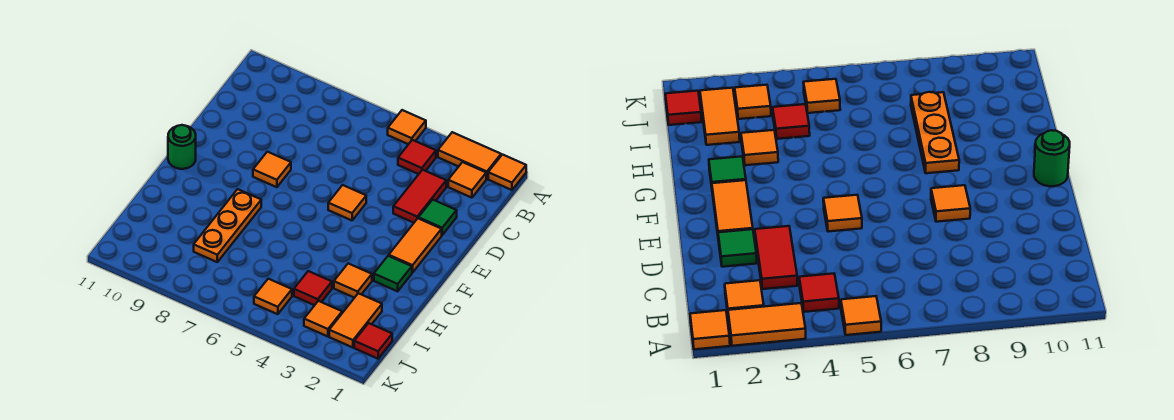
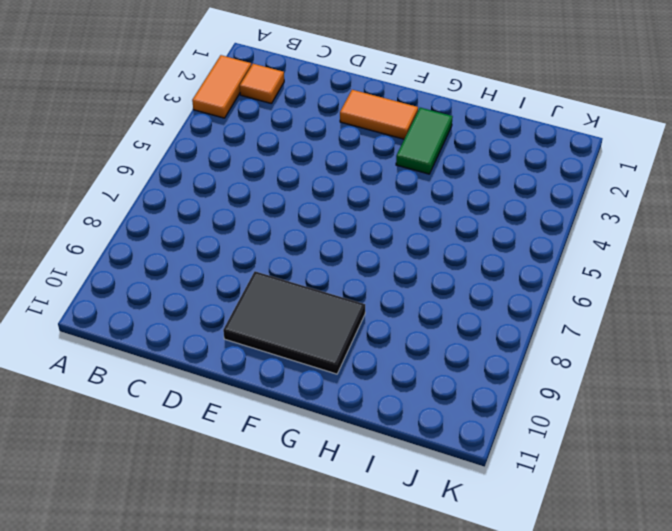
black 2x3 tile [223,271,365,374] -> none
green 1x2 tile [396,108,453,174] -> green 1x1 tile [374,256,412,291]
none -> orange 1x1 tile [488,155,526,190]
none -> orange 1x1 tile [388,110,426,144]
none -> red 1x1 tile [398,140,436,174]

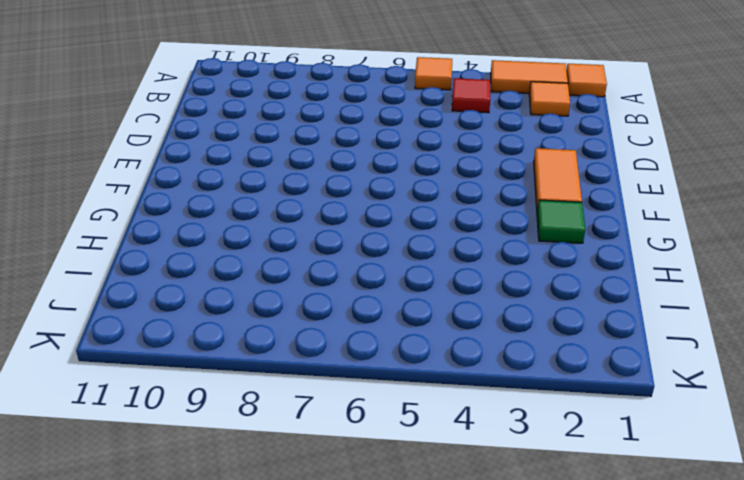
none -> red 1x2 tile [393,170,446,223]
none -> green 1x1 tile [418,200,457,235]
none -> orange 1x1 tile [328,185,366,220]

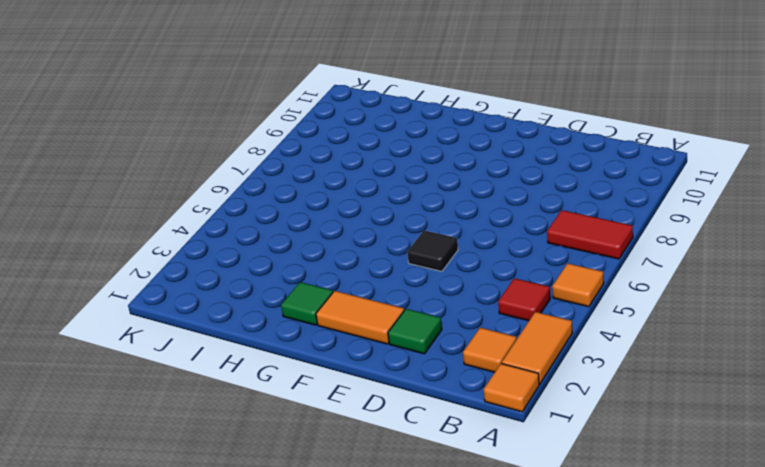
red 1x2 tile [547,210,633,259] -> red 1x2 tile moved to [393,170,446,223]
black 1x1 tile [407,230,458,271] -> orange 1x1 tile [328,185,366,220]
none -> orange 1x1 tile [253,152,291,187]
none -> green 1x1 round brick [168,125,196,169]
none -> orange 1x3 plate [194,189,261,262]

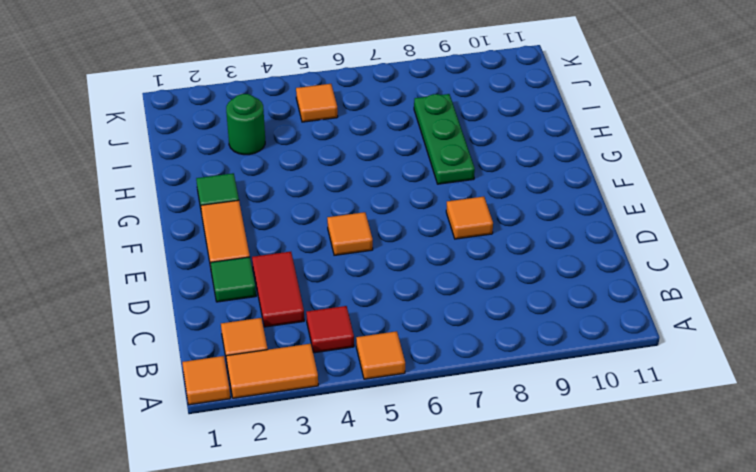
green 1x3 plate [414,94,475,184] -> orange 1x3 plate [194,189,261,262]
green 1x1 round brick [226,94,265,155] -> green 1x1 round brick moved to [168,125,196,169]
none -> orange 1x1 tile [334,263,372,298]
none -> orange 1x2 tile [329,293,382,348]
none -> red 1x1 tile [294,271,332,305]

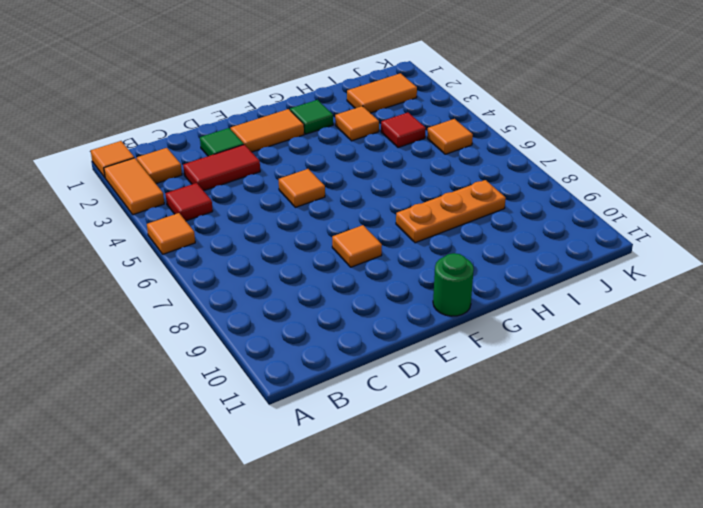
none -> red 1x1 tile [354,323,392,359]
none -> orange 1x1 tile [304,301,342,336]

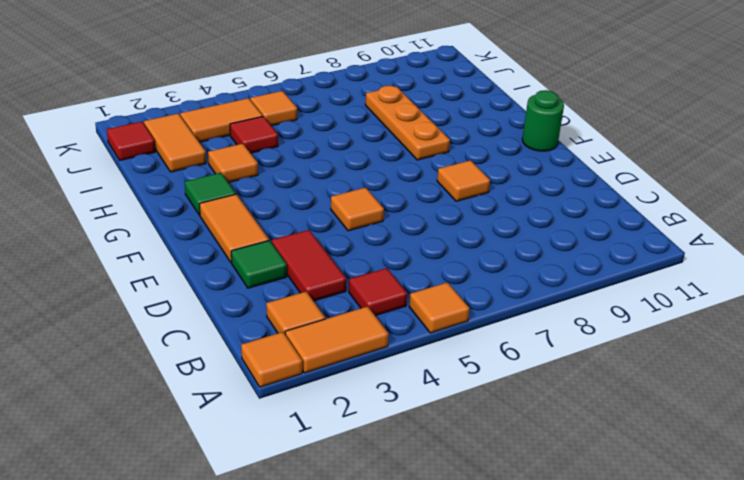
orange 1x2 tile [180,98,263,142] -> orange 1x1 tile [304,301,342,336]

